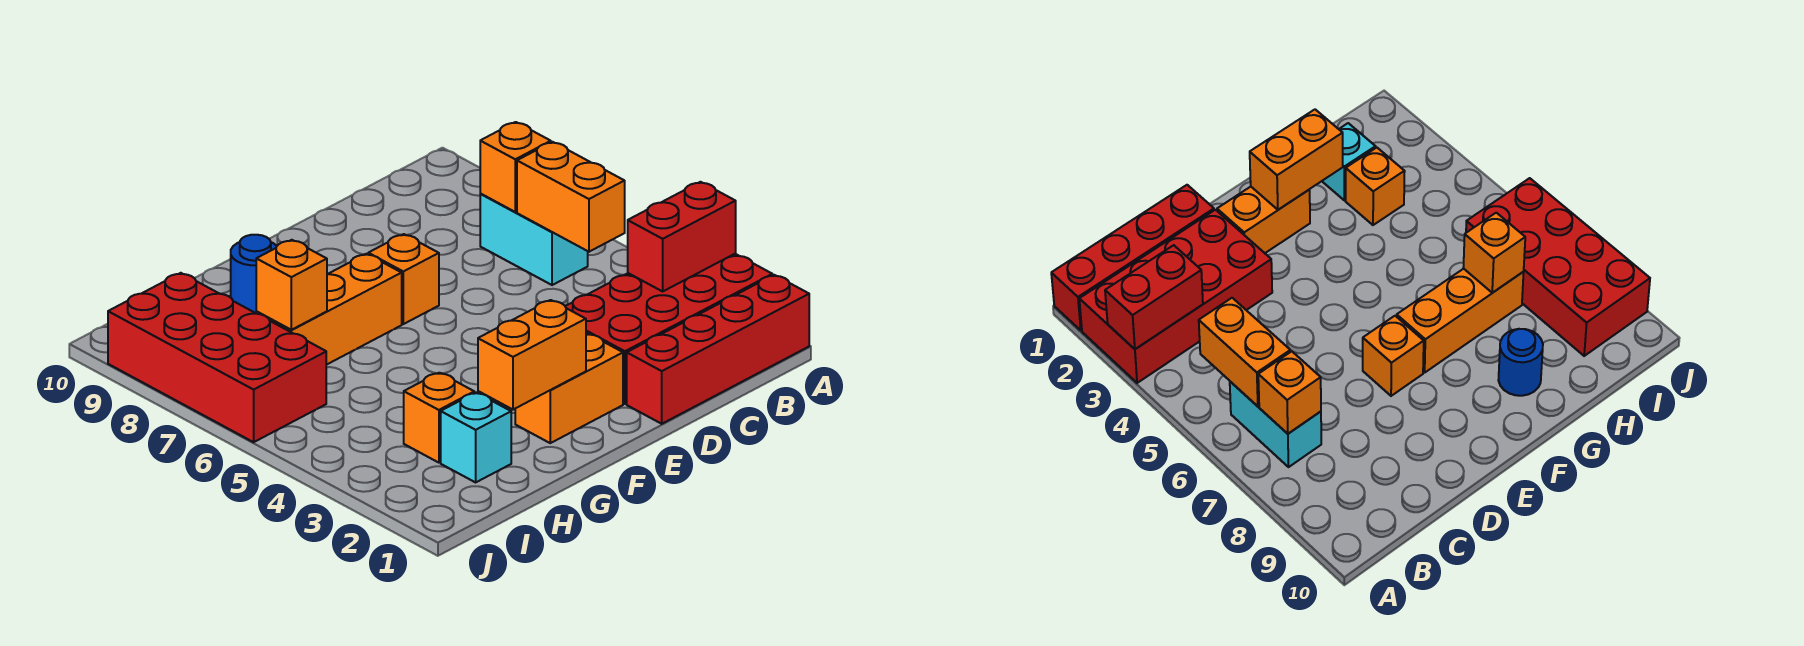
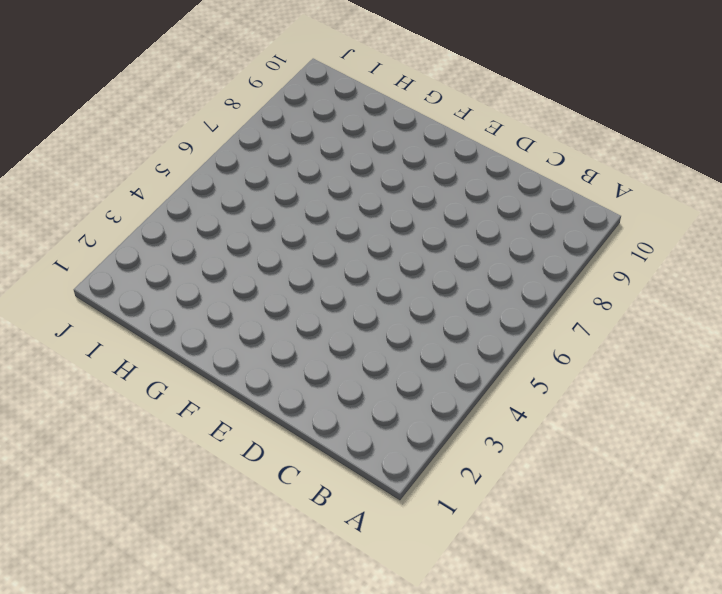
none -> red 1x4 brick [627,275,809,424]
none -> red 2x4 brick [565,254,772,404]
none -> cyan 1x2 brick [480,194,588,285]

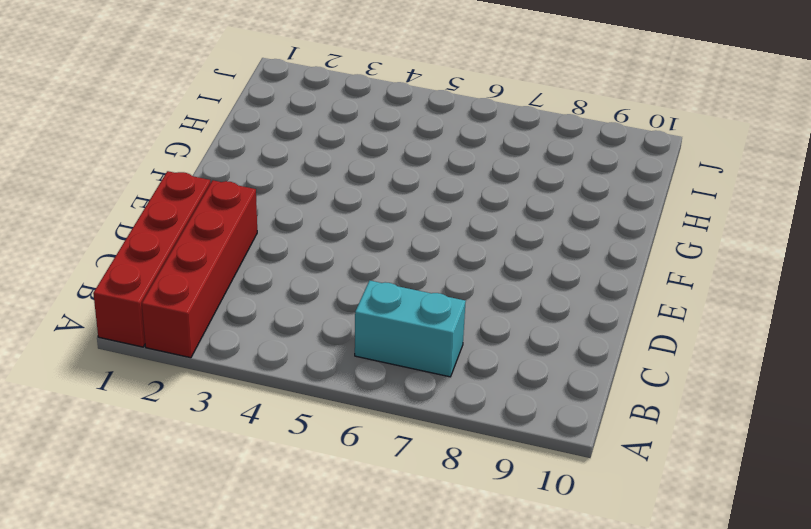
red 1x4 brick [142,180,257,358] -> red 2x4 brick [565,254,772,404]
none -> orange 1x2 brick [515,334,623,443]
none -> orange 1x1 brick [368,234,439,324]
none -> orange 1x3 brick [256,254,402,365]

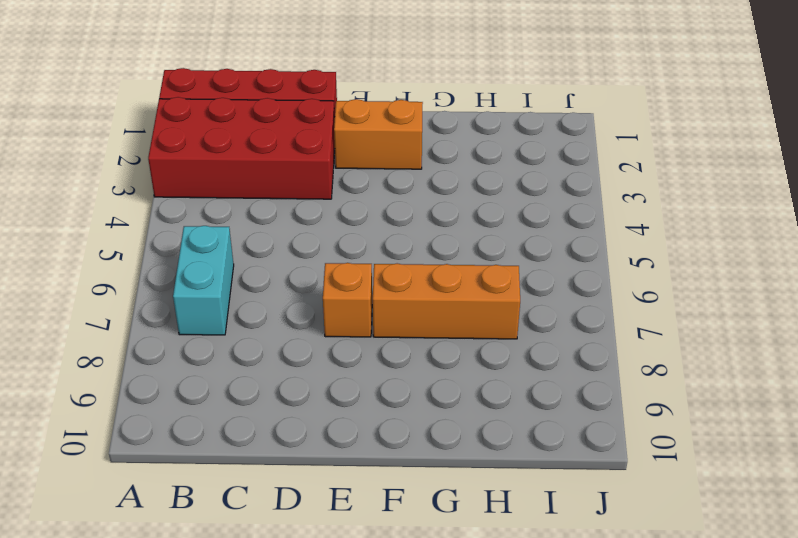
none -> blue 1x1 round brick [231,235,277,313]
none -> cyan 1x1 brick [441,393,511,482]
none -> orange 1x1 brick [404,373,474,463]

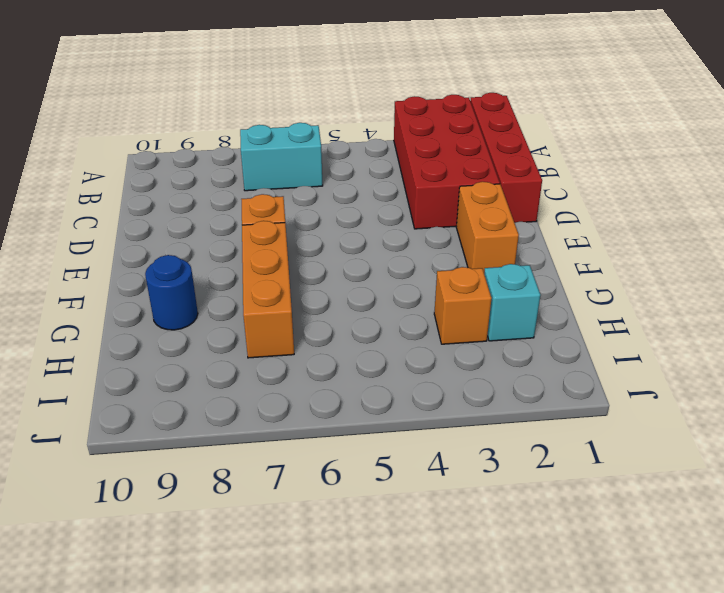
none -> red 2x4 brick [108,273,326,442]
none -> red 1x2 brick [628,182,736,291]
none -> orange 1x2 brick [517,142,625,252]

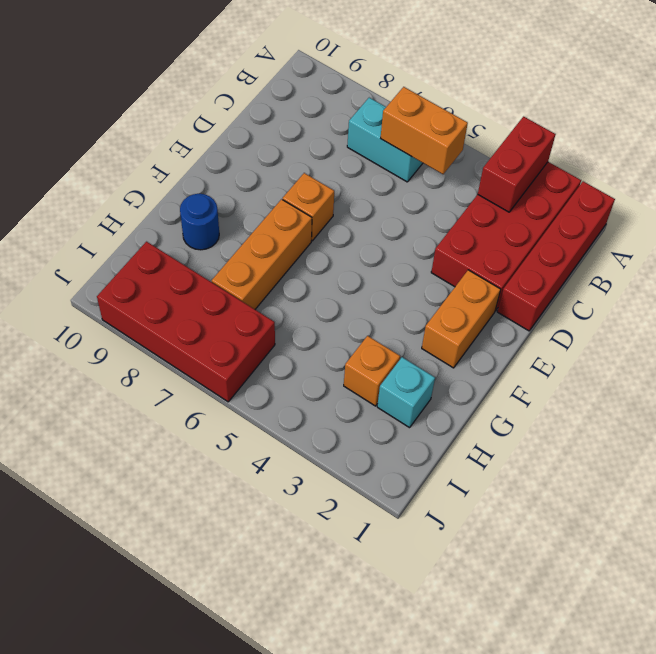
none -> orange 1x1 brick [480,122,551,212]
none -> orange 1x2 brick [478,300,586,410]
none -> orange 1x1 brick [256,240,327,330]

